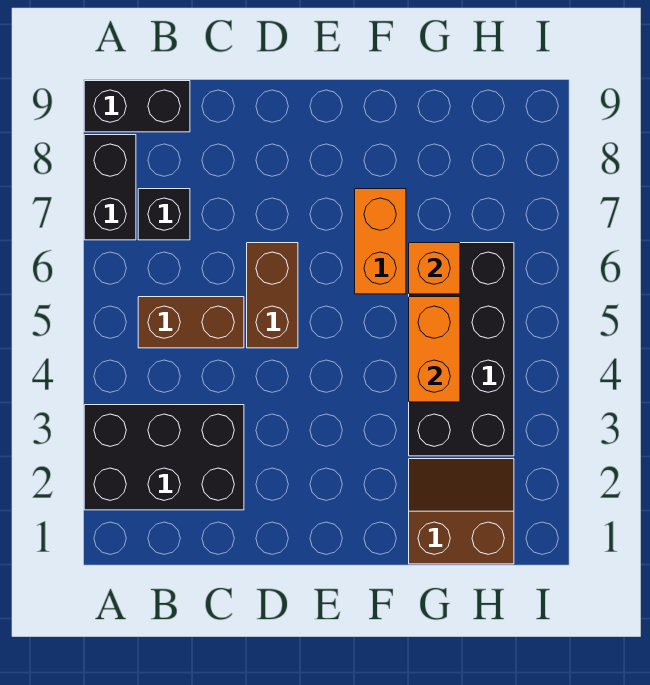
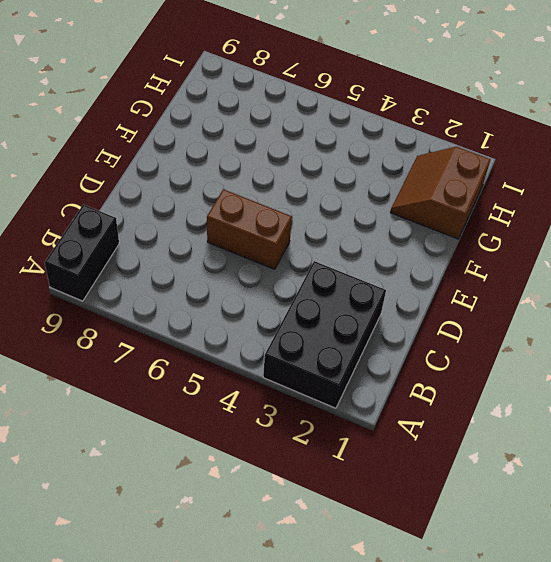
none -> black 1x2 brick [84,135,136,240]
none -> brown 1x2 brick [138,297,244,348]

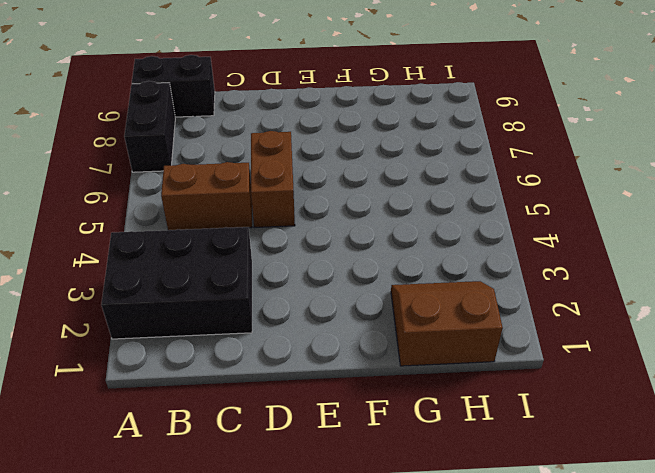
none -> black 1x1 brick [138,189,190,240]
none -> orange 1x2 brick [355,189,406,294]

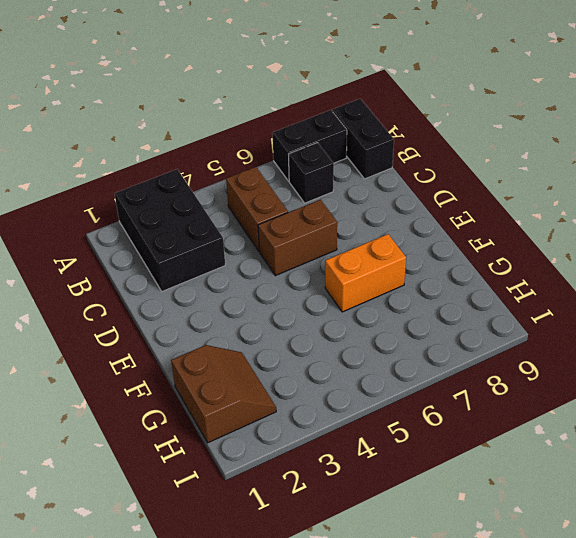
none -> black 2x4 brick [409,243,514,456]
none -> orange 1x2 brick [409,297,460,402]

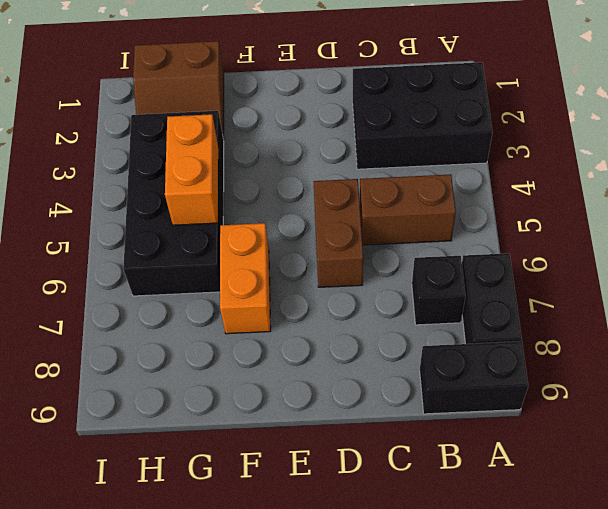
none -> orange 1x1 brick [409,243,460,294]

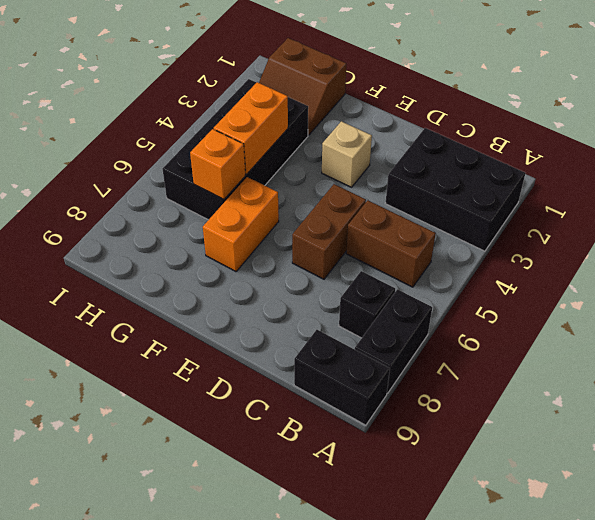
tan 1x1 brick [322,121,372,187] -> none

